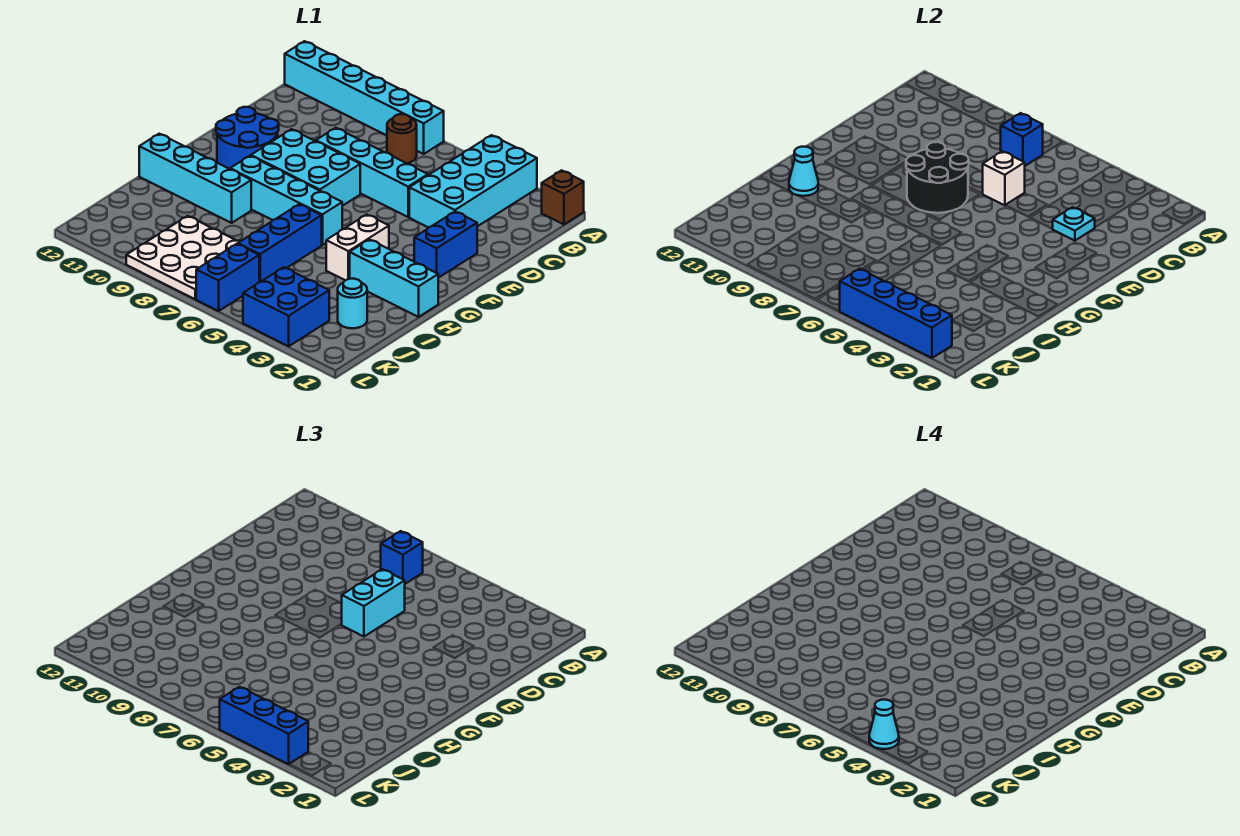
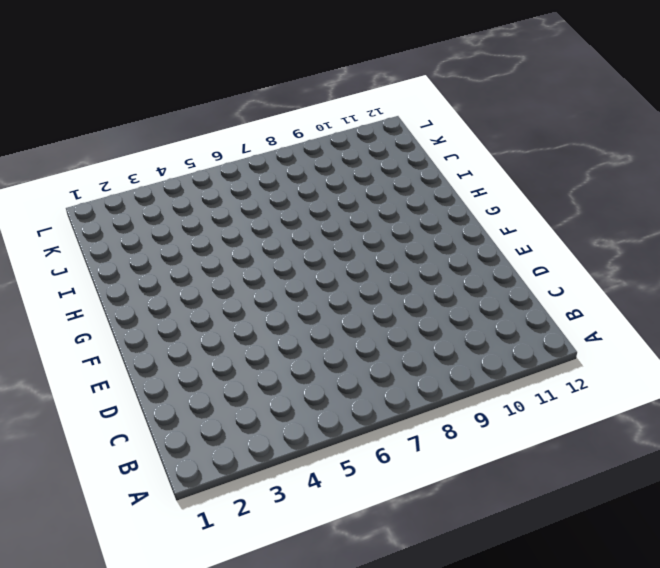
none -> brown 1x1 brick [542,170,584,224]
none -> cyan 2x4 brick [409,135,537,227]
none -> cyan 1x6 brick [285,41,444,154]

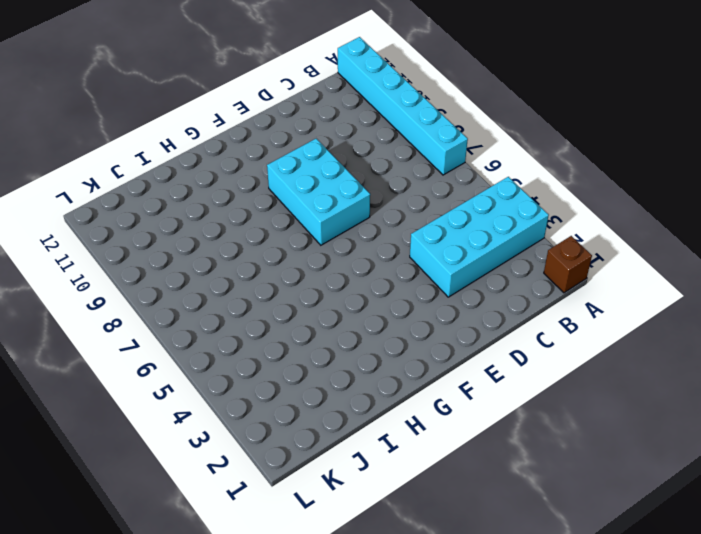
none -> brown 1x1 round brick [387,114,417,163]
none -> cyan 1x4 brick [316,128,428,217]
none -> blue 1x2 brick [414,212,477,278]

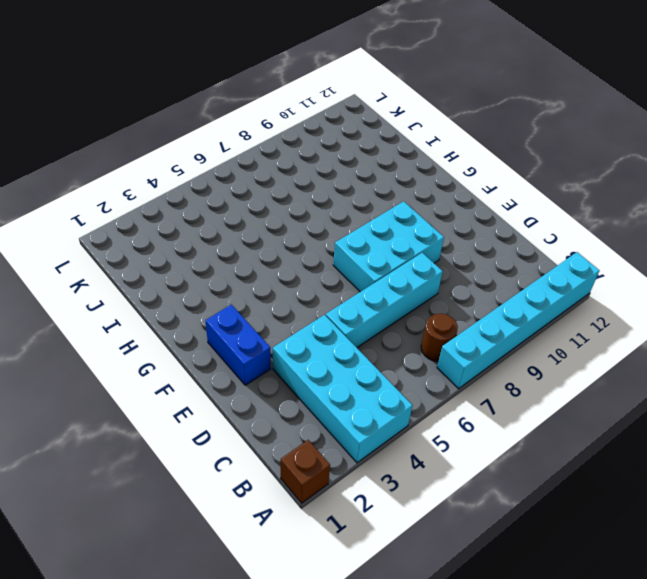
none -> blue 2x2 round brick [216,107,279,169]
none -> white 1x2 brick [326,214,389,280]
none -> cyan 1x4 brick [230,156,342,245]

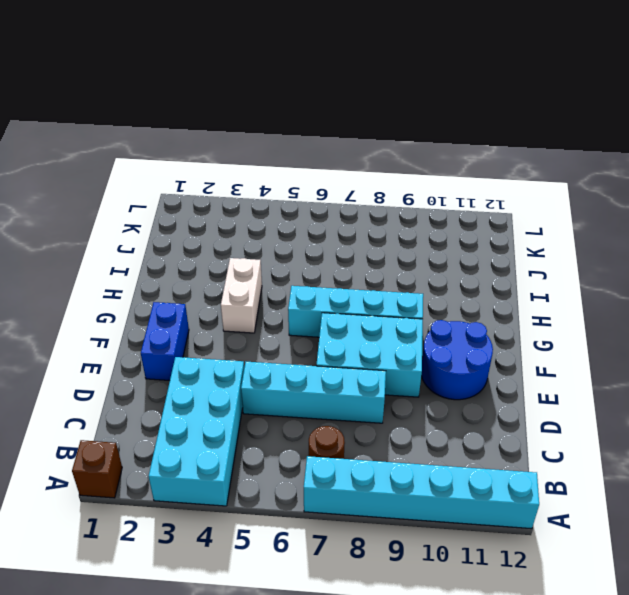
none -> cyan 1x3 brick [350,239,438,317]
none -> blue 1x3 brick [238,204,322,282]
none -> cyan 1x4 brick [139,134,251,223]

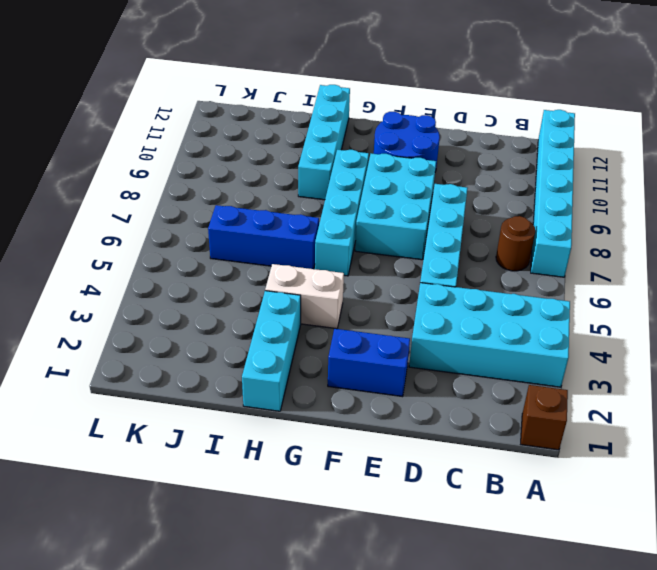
none -> cyan 1x1 round brick [338,279,367,328]
none -> white 3x3 plate [126,216,240,299]
none -> blue 2x2 brick [243,267,329,346]

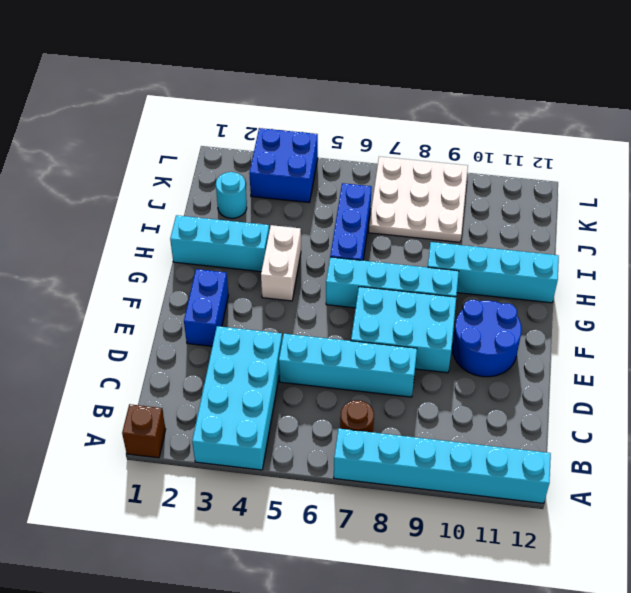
none -> blue 1x2 brick [196,244,259,311]
none -> blue 1x1 brick [1001,113,1043,166]
none -> cyan 1x1 plate [1053,207,1095,241]

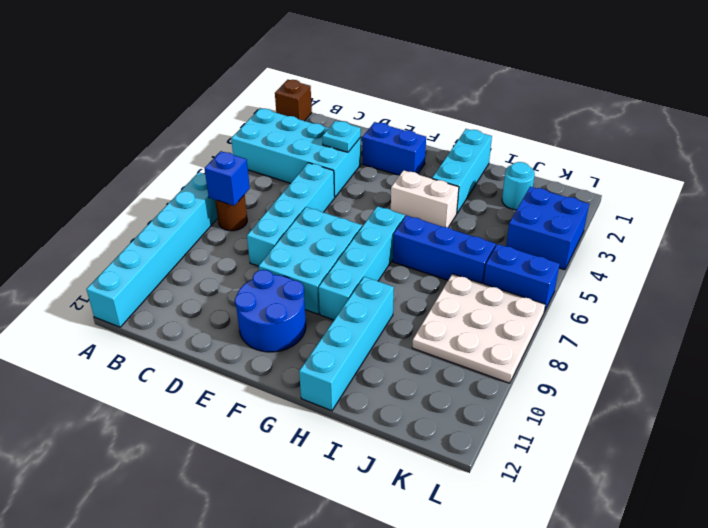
none -> white 1x1 brick [983,151,1025,205]
none -> black 2x2 round brick [906,142,969,213]
none -> cyan 1x1 cone [789,147,818,196]

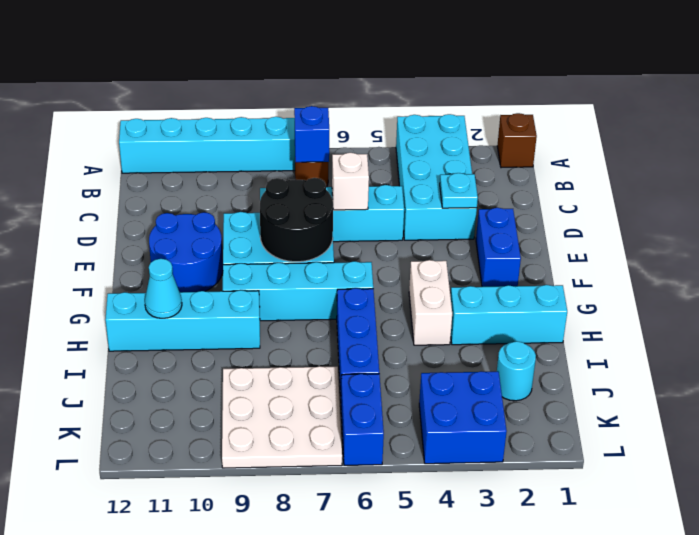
none -> blue 1x4 brick [839,269,952,358]
none -> blue 1x1 brick [381,531,423,584]
none -> cyan 1x2 brick [342,569,405,637]

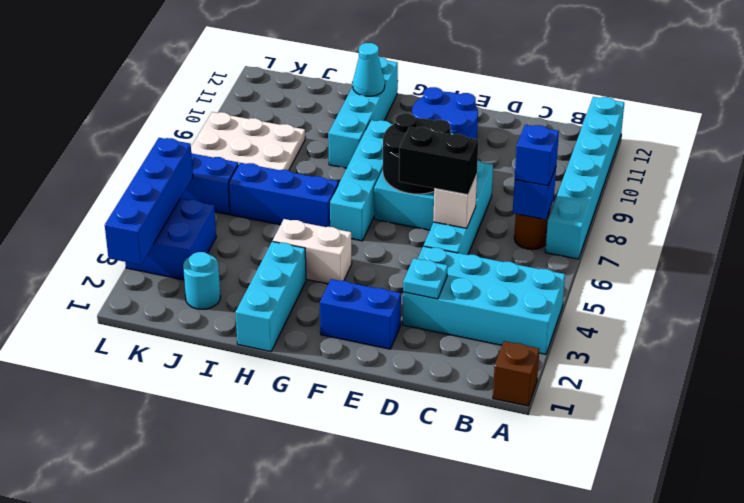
black 1x2 brick [399,127,478,195] -> cyan 1x2 brick [342,569,405,637]
none -> blue 1x3 brick [220,687,308,764]
none -> cyan 1x1 cone [869,700,899,749]

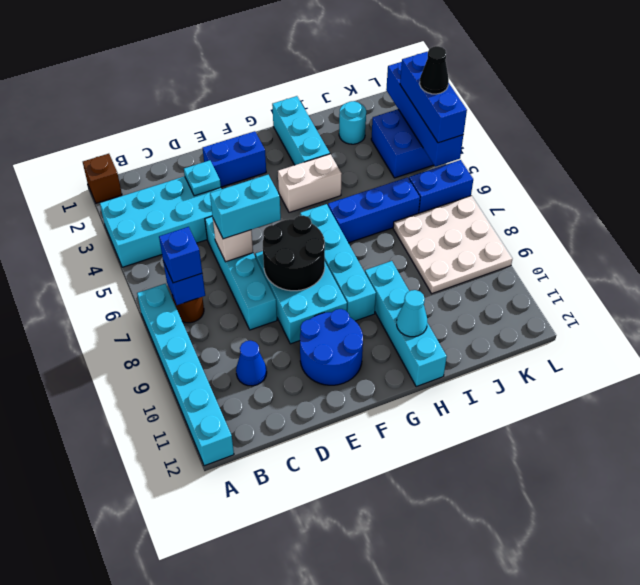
blue 1x1 cone [236,341,267,386] -> none
black 1x1 cone [420,46,449,94] -> cyan 1x1 cone [869,700,899,749]

